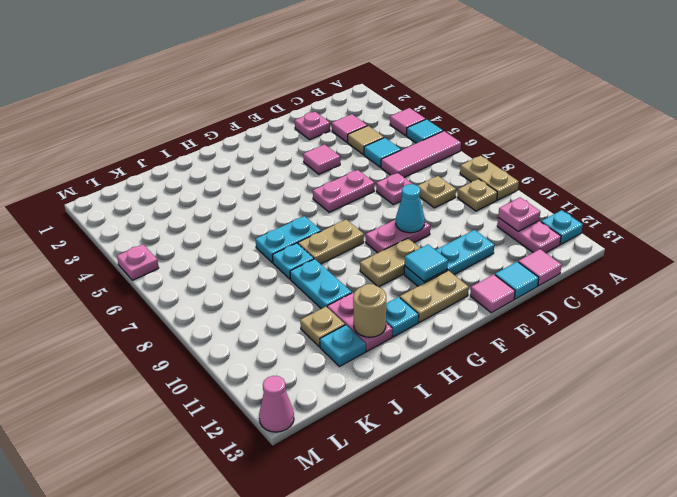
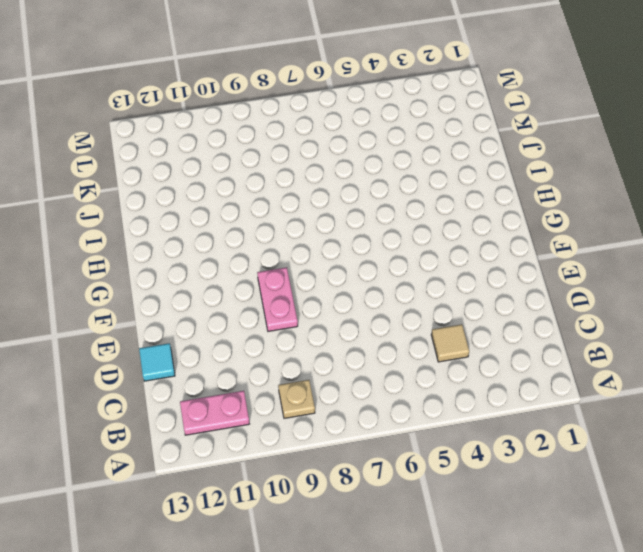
none -> pink 1x1 tile [390,108,426,136]
none -> cyan 1x1 tile [407,119,443,143]
none -> pink 1x3 tile [381,131,461,178]
none -> tan 1x2 plate [460,156,519,200]

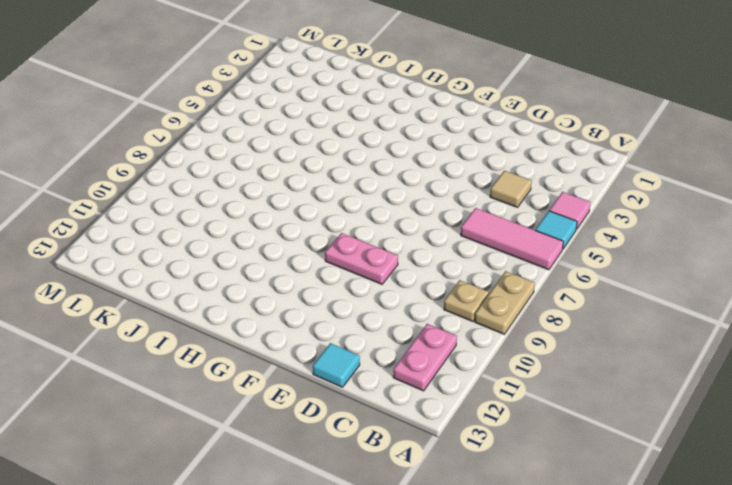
none -> cyan 1x1 plate [541,210,583,244]
none -> pink 1x1 tile [332,114,367,142]
none -> cyan 1x1 tile [364,138,401,167]
none -> tan 1x1 plate [418,176,456,208]

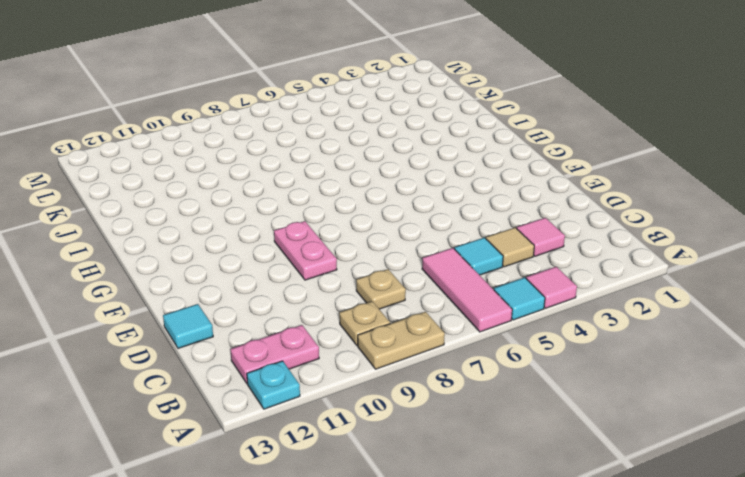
none -> pink 1x1 tile [518,249,562,286]
none -> pink 1x1 plate [295,112,330,140]
none -> pink 1x1 plate [376,173,412,205]
none -> cyan 1x3 plate [404,230,494,286]

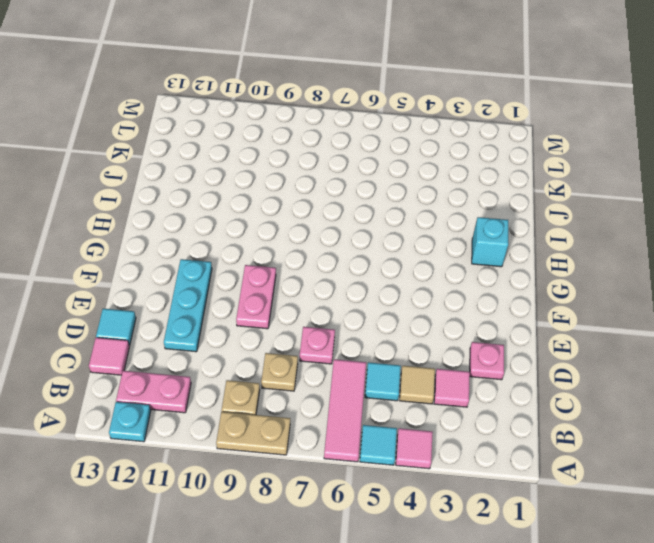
cyan 1x1 brick [472,217,508,267] -> none
none -> pink 1x1 tile [303,144,340,174]
none -> pink 1x2 plate [313,170,374,212]
none -> pink 1x1 tile [470,274,515,313]
none -> tan 1x2 plate [360,238,420,287]

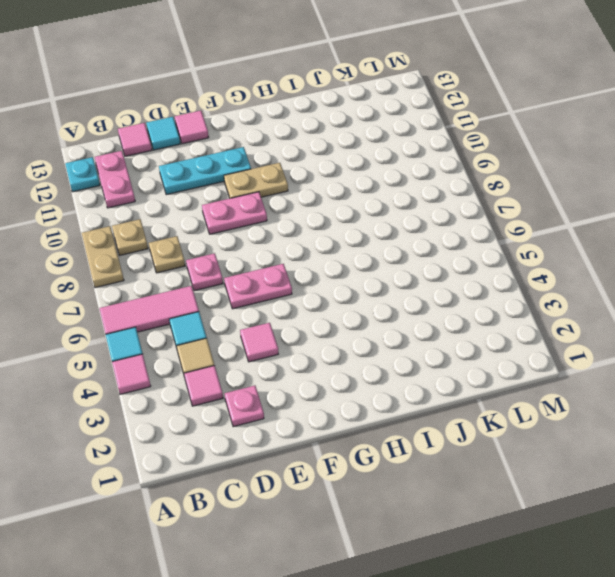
none -> tan 1x2 plate [400,270,469,322]
none -> tan 1x2 plate [298,220,364,264]
none -> cyan 1x2 plate [255,216,321,263]
none -> cyan 1x1 plate [386,297,419,337]

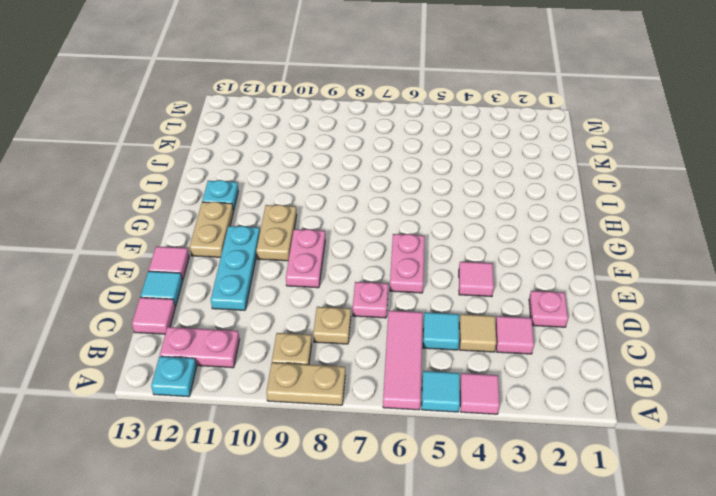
none -> tan 1x2 plate [298,220,364,264]
none -> cyan 1x2 plate [255,216,321,263]
none -> cyan 1x1 plate [272,243,314,279]
none -> cyan 1x2 plate [290,259,352,309]

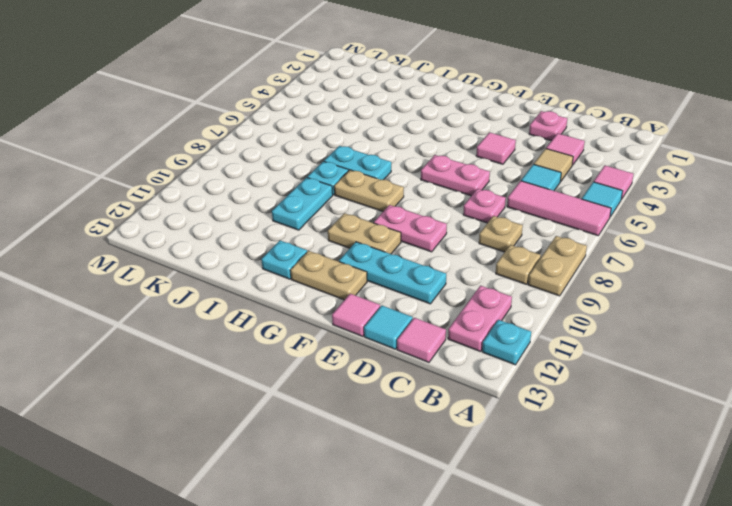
none -> pink 1x2 plate [327,293,392,351]
none -> tan 1x1 plate [300,307,345,347]
none -> cyan 1x1 plate [320,325,366,367]
none -> pink 1x1 plate [117,244,159,280]

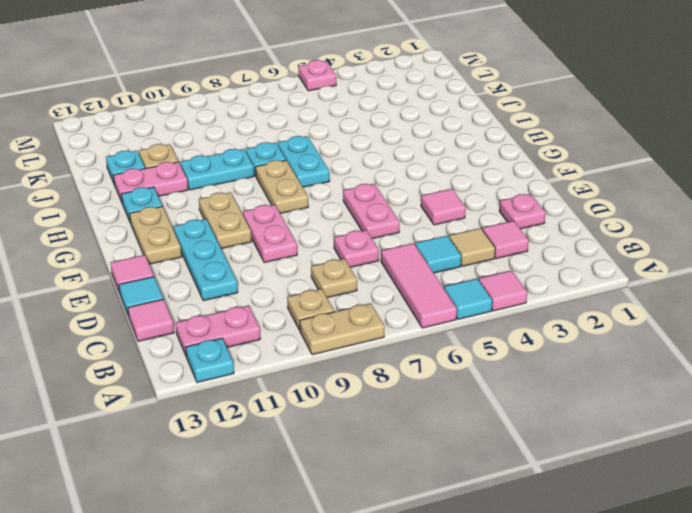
none -> pink 1x1 cone [259,376,294,432]
none -> pink 1x1 plate [498,198,540,231]
none -> cyan 1x1 cone [396,184,425,233]
none -> cyan 1x1 tile [405,245,448,282]

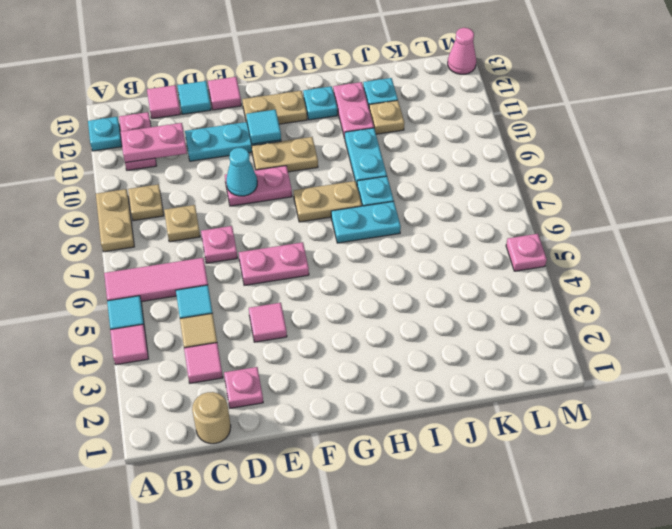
pink 1x2 plate [120,123,187,163] -> pink 1x1 plate [498,198,540,231]
tan 1x1 round brick [192,392,231,444] -> tan 1x1 round brick moved to [353,284,386,337]

